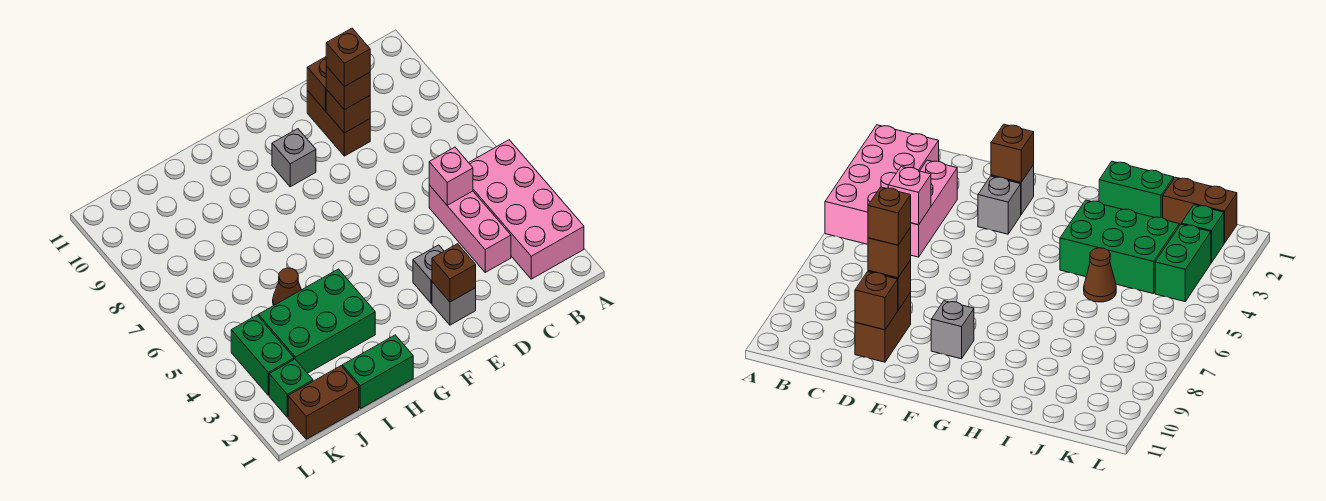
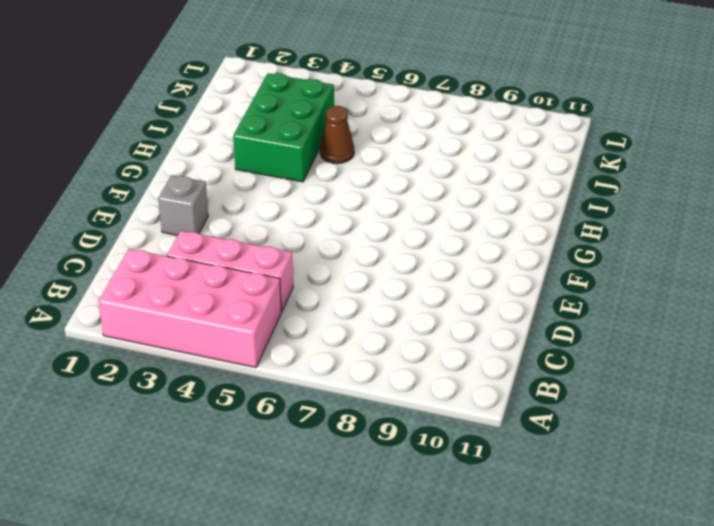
none -> brown 1x2 brick [307,91,370,156]
none -> grey 1x1 brick [413,245,444,303]
none -> grey 1x1 brick [272,129,316,187]

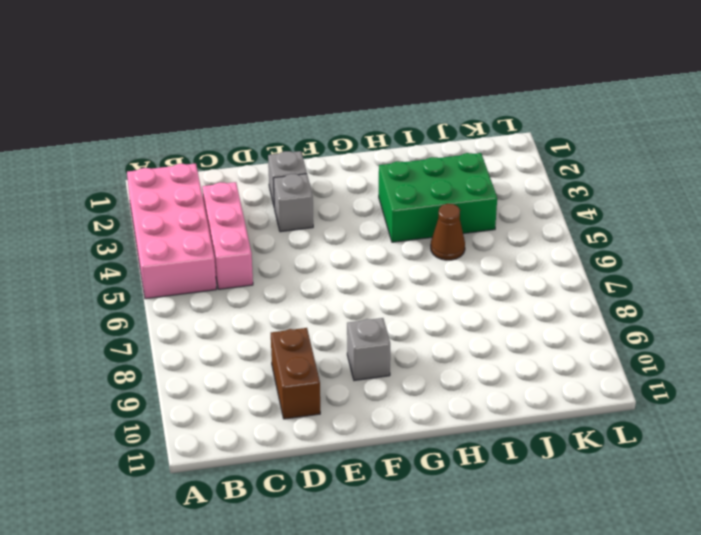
none -> green 1x2 brick [342,335,413,409]
none -> brown 1x2 brick [288,366,359,439]
none -> green 1x1 brick [269,359,313,417]

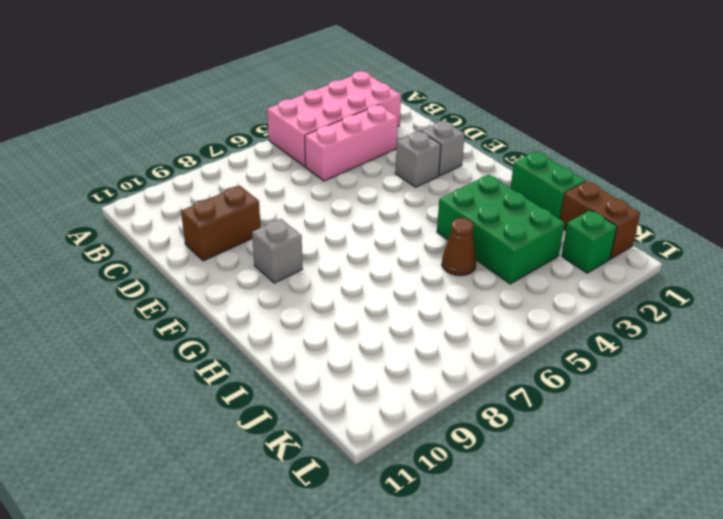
none -> green 1x2 brick [231,315,294,395]
none -> pink 1x1 brick [429,147,473,205]
none -> brown 1x1 brick [326,89,370,133]

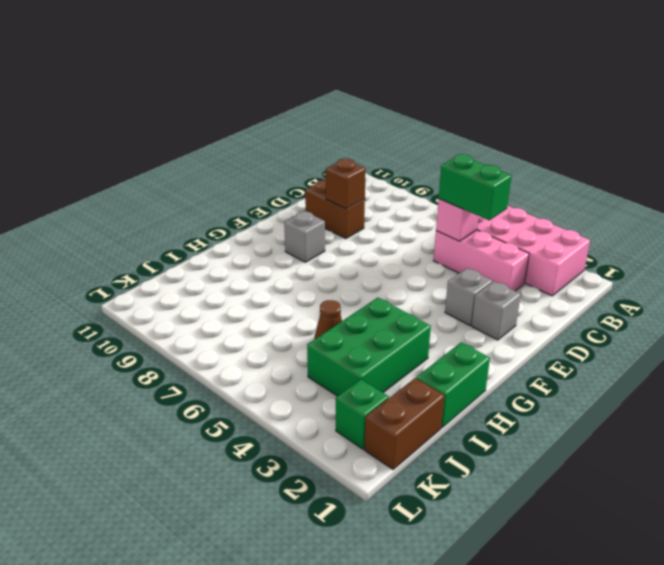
green 1x2 brick [439,154,511,220] -> green 1x2 brick moved to [231,315,294,395]
none -> brown 1x1 brick [307,57,326,111]
none -> brown 1x1 brick [432,244,476,302]
none -> brown 1x1 brick [326,66,370,110]

